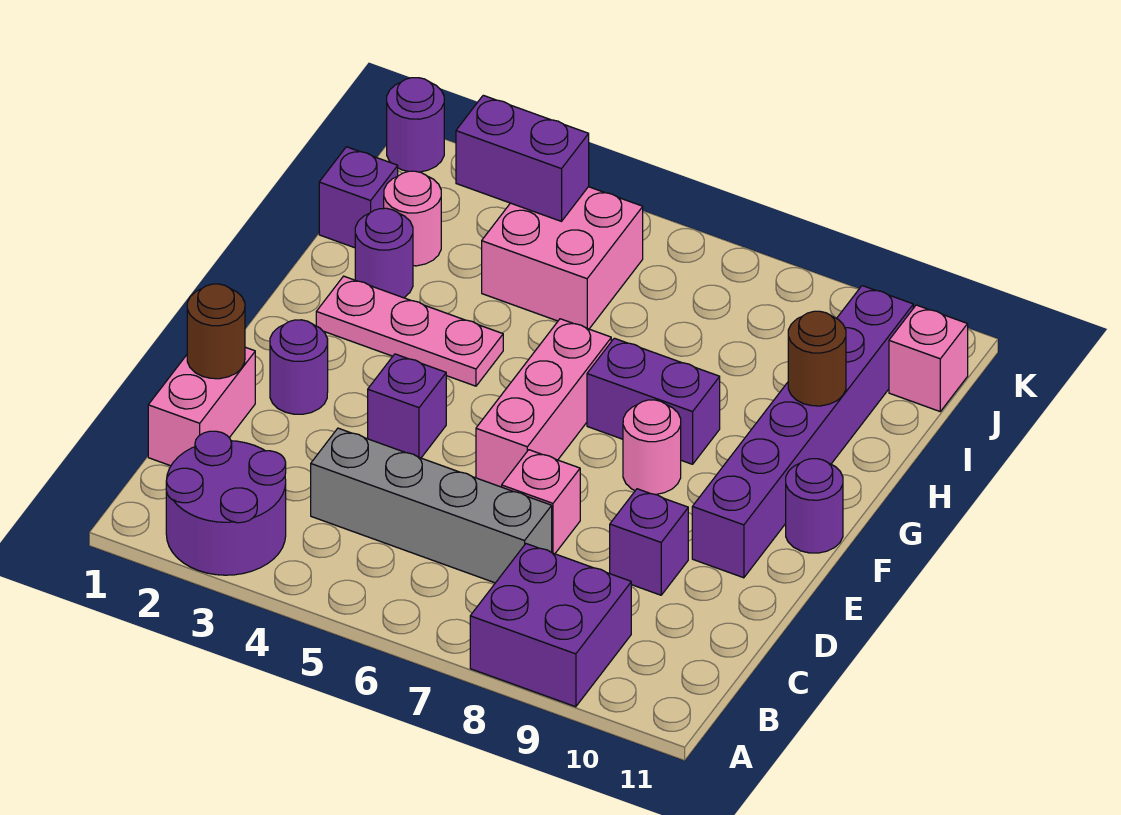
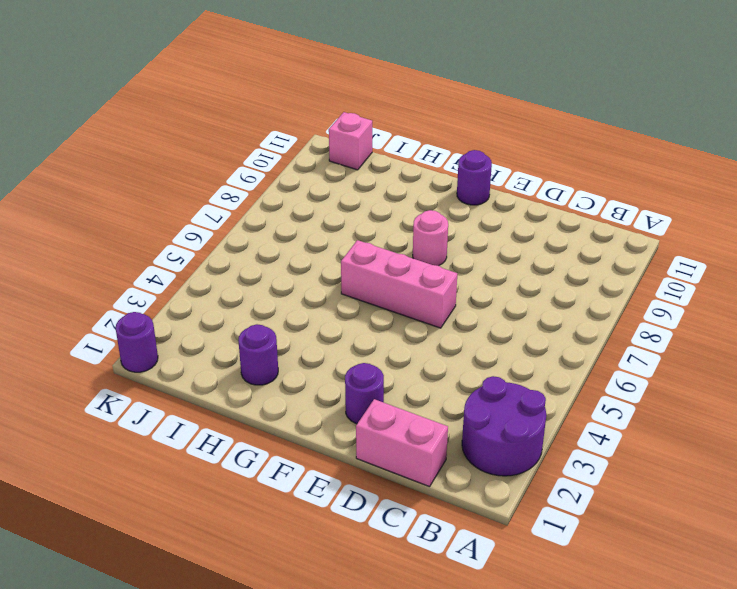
none -> purple 2x2 brick [470,544,631,707]
none -> grey 1x4 brick [311,428,552,583]
none -> pink 1x1 brick [502,450,580,554]

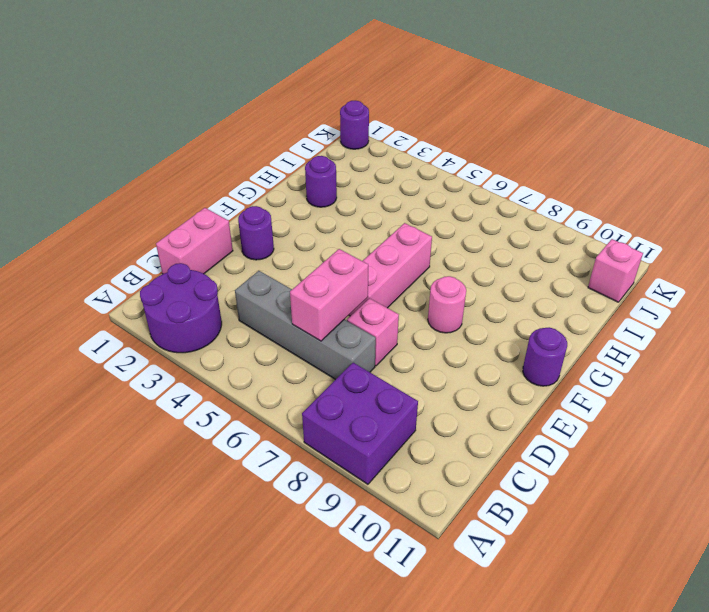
pink 1x2 brick [290,249,368,341] -> none
none -> purple 1x1 brick [610,489,688,595]
none -> purple 1x1 brick [368,354,446,458]
none -> purple 1x6 brick [692,286,913,578]

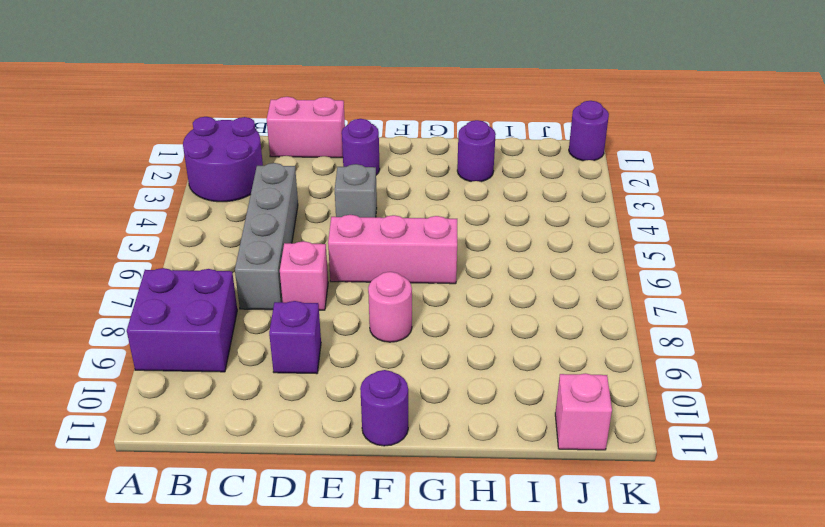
grey 1x1 brick [335,164,377,217] -> purple 1x1 brick [368,354,446,458]
none -> purple 1x6 brick [692,286,913,578]
none -> pink 1x3 plate [316,276,503,386]
none -> purple 1x2 brick [587,338,720,464]

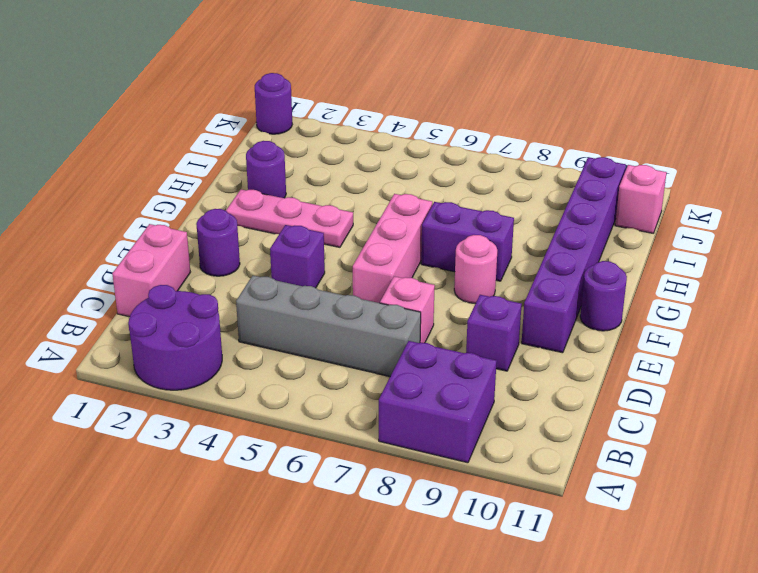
none -> purple 1x1 brick [319,147,398,248]
none -> pink 1x1 round brick [384,171,441,266]
none -> pink 2x2 brick [482,187,643,329]

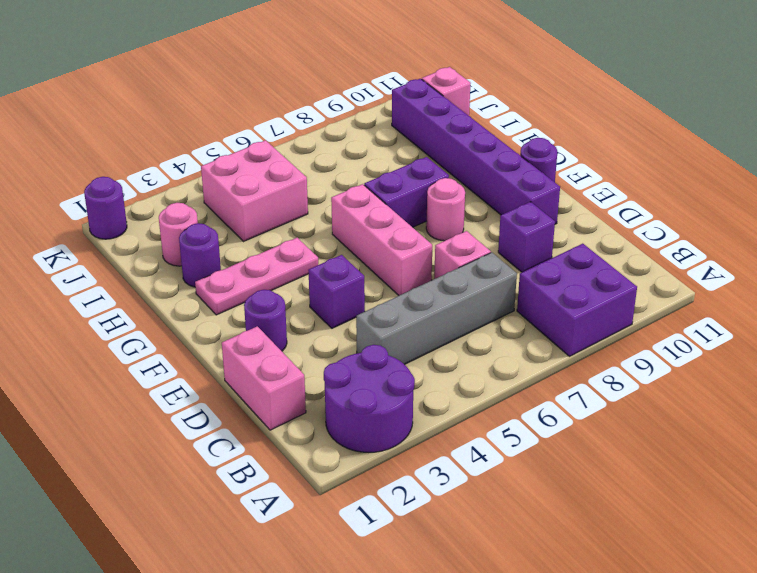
none -> purple 1x1 brick [319,147,398,248]
none -> brown 1x1 round brick [187,284,245,379]
none -> brown 1x1 round brick [788,311,846,406]

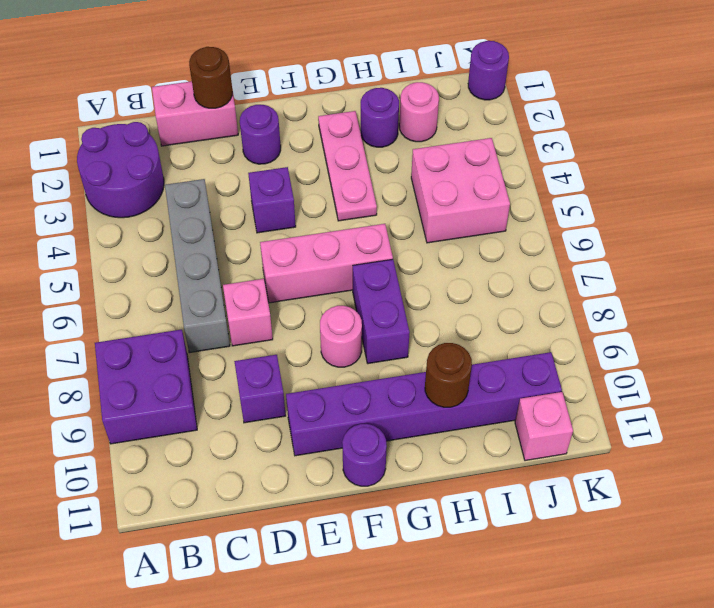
none -> purple 1x1 brick [319,147,398,248]
none -> purple 1x2 brick [456,95,589,221]

